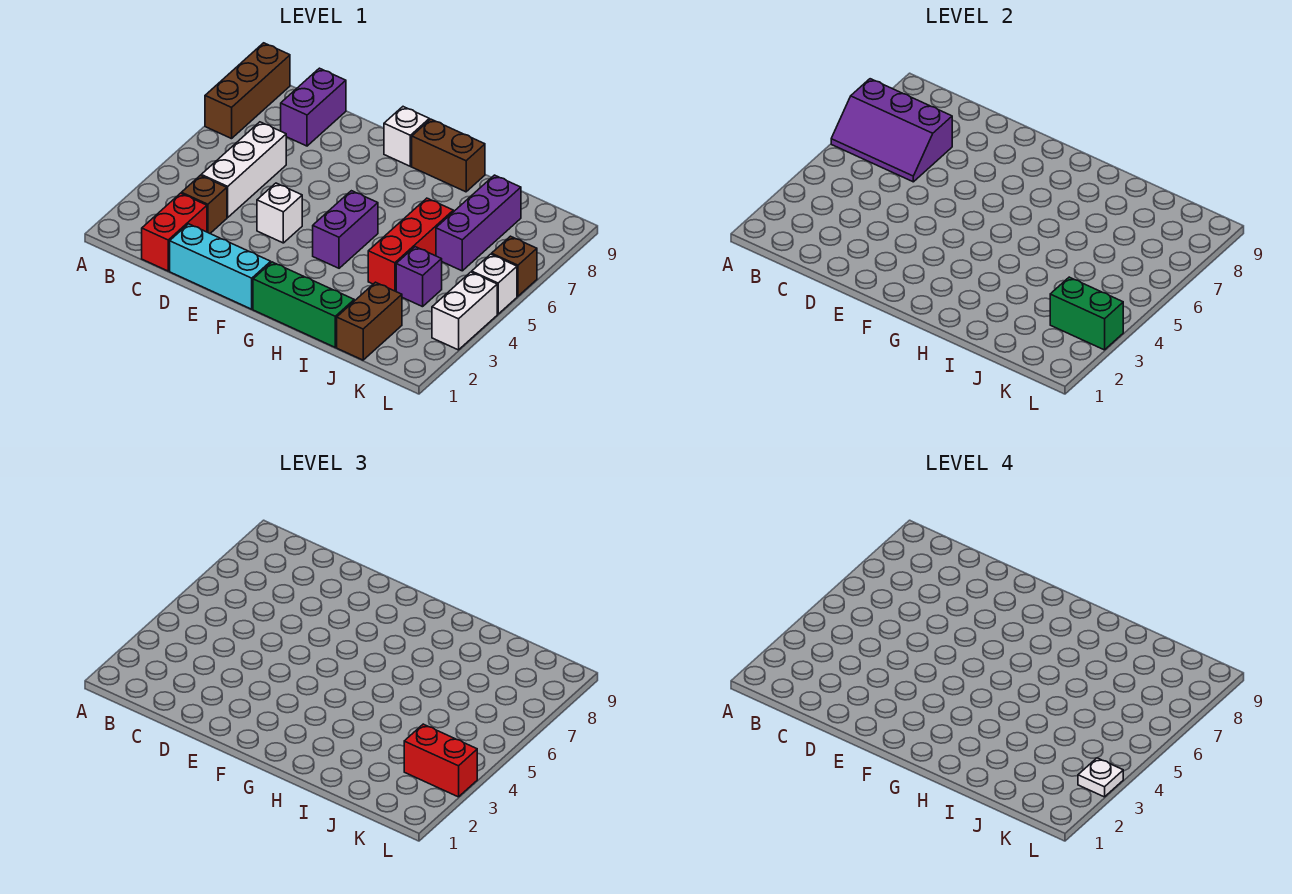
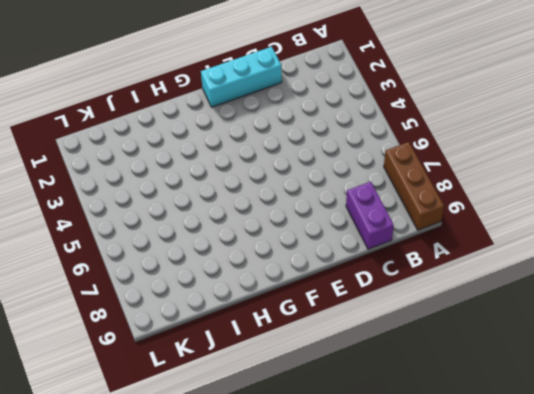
none -> red 1x2 brick [142,193,207,271]
none -> brown 1x1 brick [181,175,227,233]
none -> white 1x3 brick [201,122,286,217]

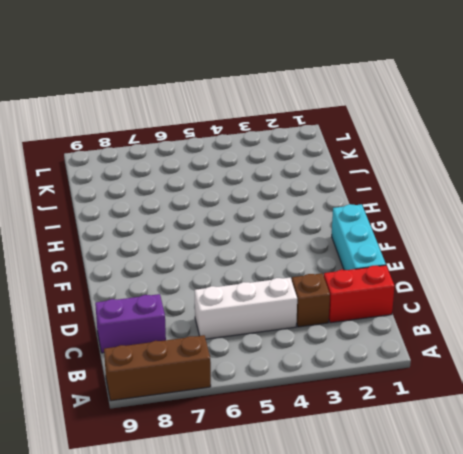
none -> white 1x1 brick [257,183,302,243]
none -> white 1x1 brick [384,107,429,166]
none -> green 1x3 brick [253,262,354,347]

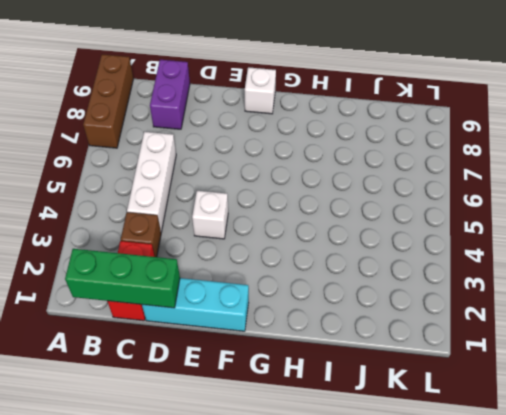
green 1x3 brick [65,249,180,308] -> green 1x3 brick moved to [253,262,354,347]
none -> purple 1x2 brick [313,191,378,268]
none -> brown 1x2 brick [412,119,485,192]
none -> red 1x3 brick [368,198,453,291]

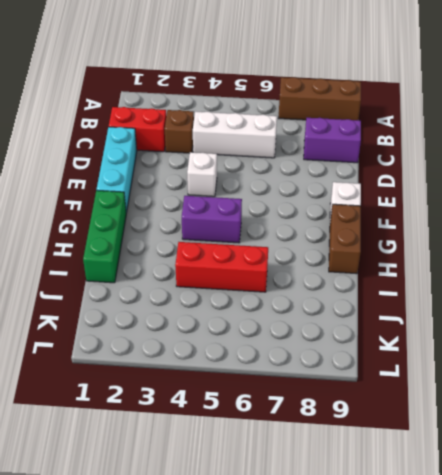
none -> brown 1x2 brick [337,282,402,360]
none -> purple 1x1 brick [396,247,442,307]
none -> purple 1x3 brick [436,175,521,271]

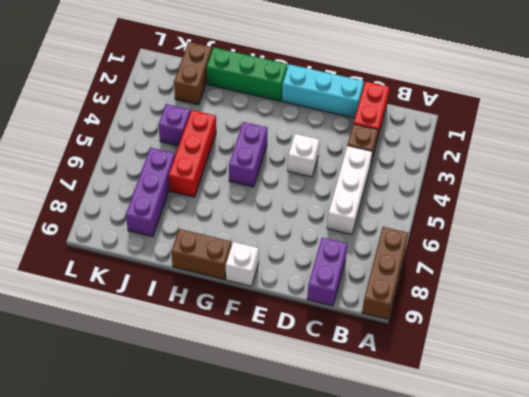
none -> white 1x2 brick [432,272,497,350]
none -> white 1x1 brick [472,254,517,314]
none -> brown 1x1 brick [492,236,537,296]

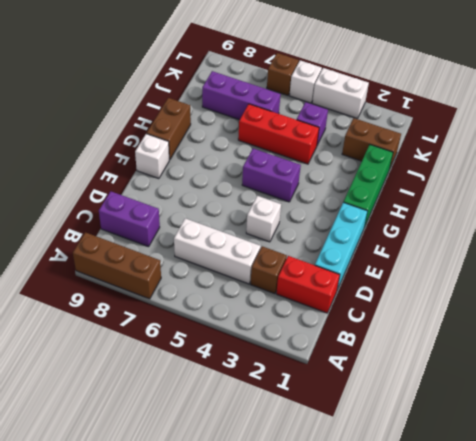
none -> purple 2x3 slope [831,79,952,182]
none -> green 1x2 brick [1050,277,1123,350]
none -> red 1x2 brick [404,724,477,797]

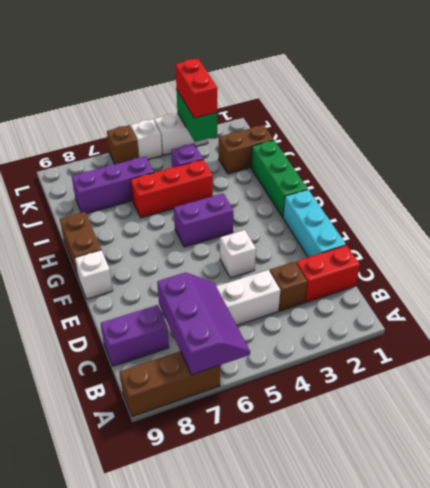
none -> white 1x1 plate [1078,758,1123,797]

